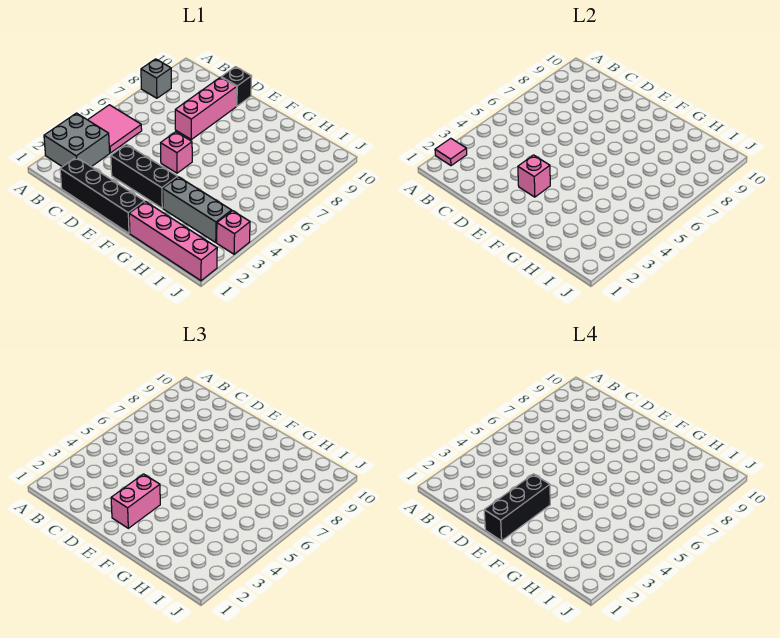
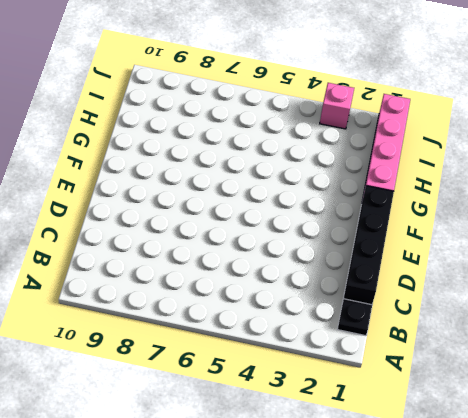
black 1x1 plate [338,299,372,336] -> none
none -> grey 2x2 brick [44,113,110,167]
none -> pink 2x2 tile [88,105,142,153]
none -> grey 1x1 brick [141,59,171,98]

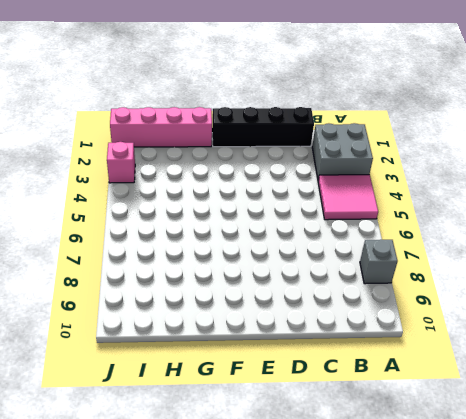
none -> black 1x3 brick [111,144,178,208]
none -> pink 1x3 brick [175,77,237,139]
none -> black 1x1 brick [221,67,252,106]

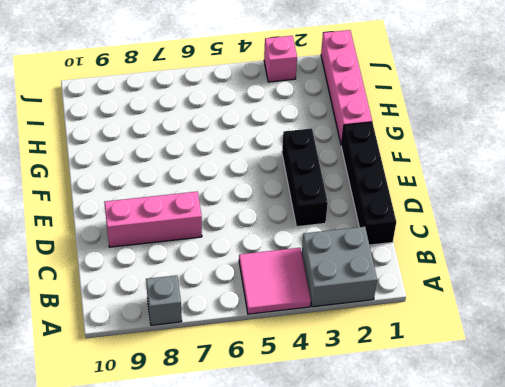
none -> black 1x1 brick [221,67,252,106]
none -> pink 1x1 brick [161,132,192,173]
none -> grey 1x3 brick [163,177,232,242]

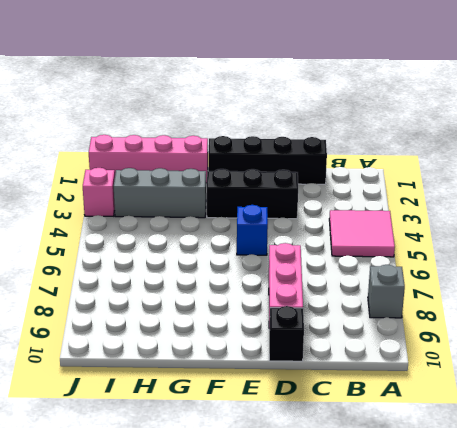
blue 1x1 brick [237,205,268,255] -> pink 1x1 brick [161,132,192,173]
none -> grey 2x2 brick [44,113,110,167]
none -> pink 1x1 tile [435,138,467,166]
none -> pink 1x1 brick [518,155,550,197]

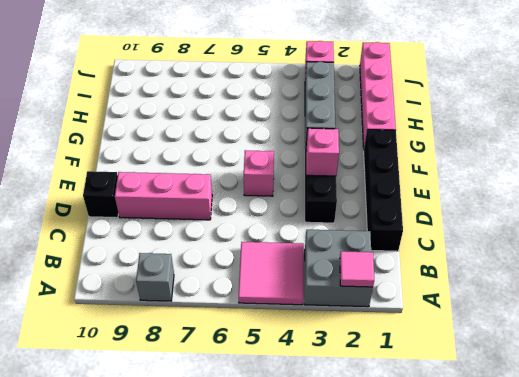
none -> pink 1x2 brick [111,474,160,528]
none -> black 1x3 brick [484,474,550,541]

